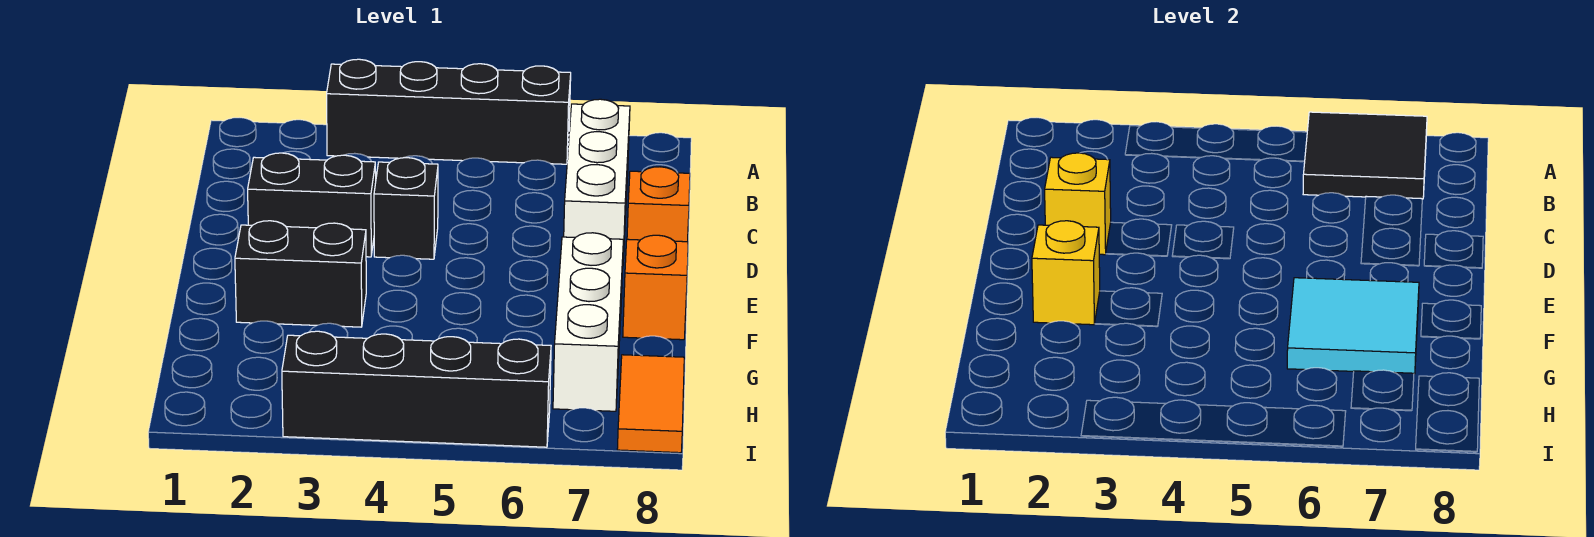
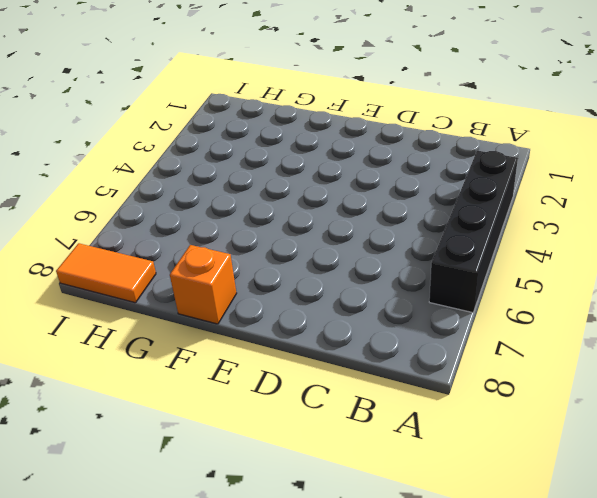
none -> white 1x3 brick [564,99,630,258]
none -> black 1x2 brick [248,153,376,257]
none -> black 1x1 brick [374,158,438,259]

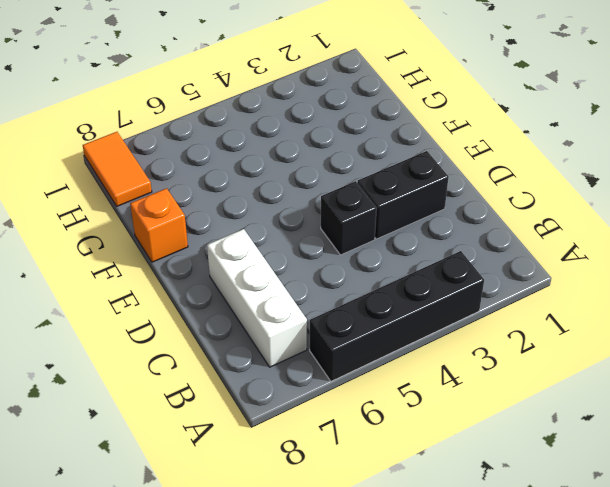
none -> orange 1x1 brick [627,167,690,242]
none -> black 1x2 brick [235,221,366,327]
none -> white 1x3 brick [553,233,623,411]

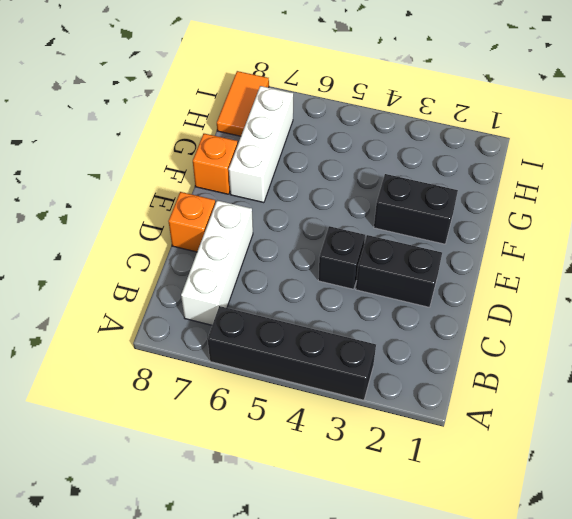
none -> black 1x4 brick [282,331,551,447]
none -> black 2x2 tile [1303,112,1427,199]
none -> yellow 1x1 brick [1045,153,1111,255]

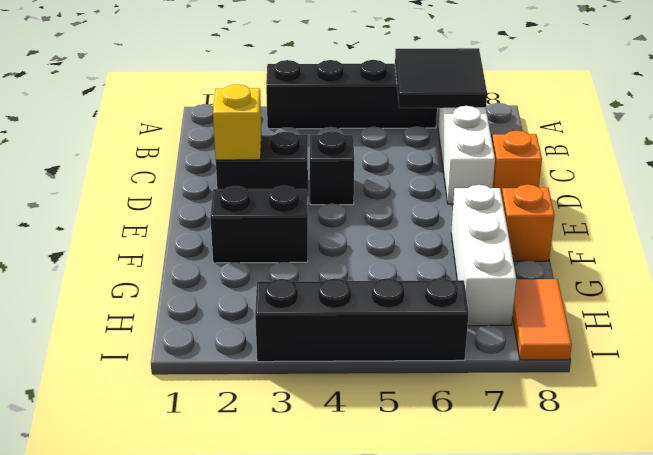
none -> yellow 1x1 brick [1032,221,1100,325]
none -> cyan 2x2 tile [1287,278,1419,374]

